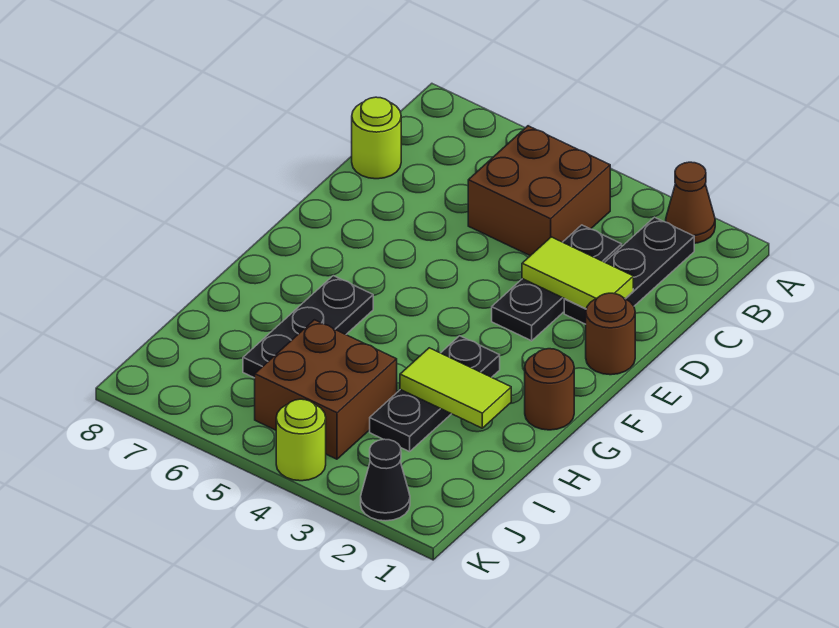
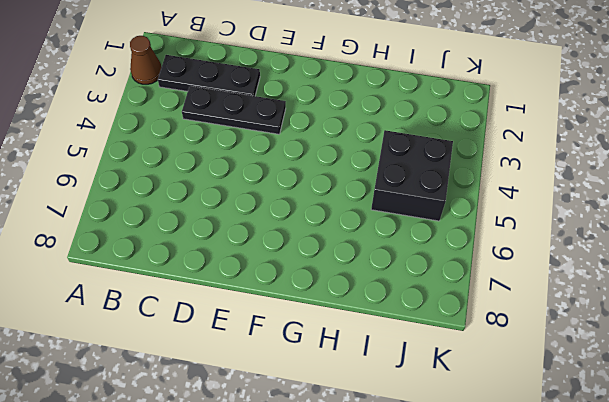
black 2x2 brick [371,130,453,221] -> brown 2x2 brick [255,320,397,459]
none -> brown 2x2 brick [468,126,610,256]
none -> lime 1x1 round brick [352,97,401,179]
none -> brown 1x1 round brick [586,293,635,375]

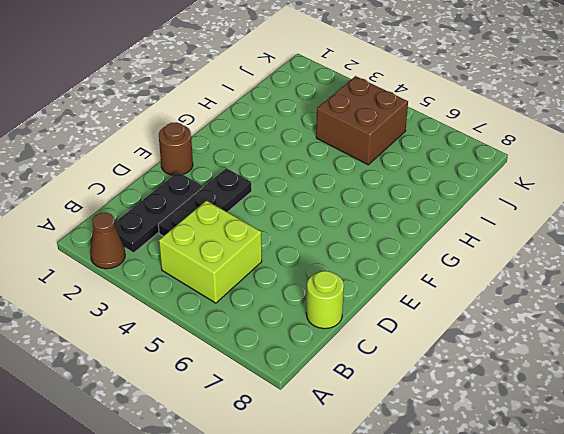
lime 2x2 brick [159,201,262,303] -> brown 2x2 brick [468,126,610,256]
none -> brown 1x1 round brick [525,349,574,430]
none -> black 1x3 plate [370,336,500,452]
none -> black 1x3 plate [243,276,373,378]

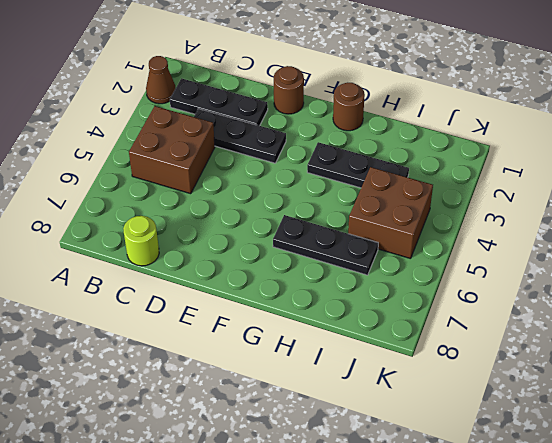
none -> black 1x1 cone [361,439,410,521]
none -> lime 1x1 round brick [276,399,326,481]
none -> lime 1x2 tile [522,237,633,309]

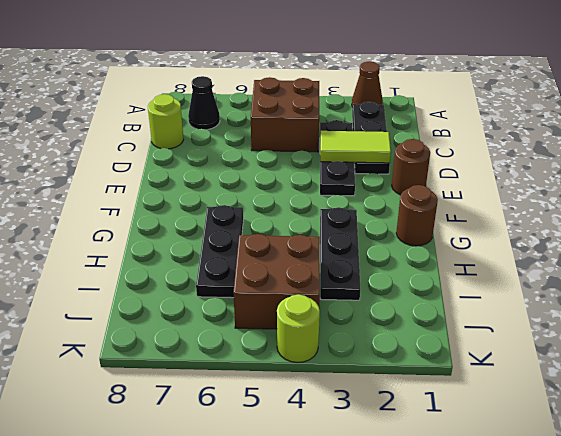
black 1x1 cone [188,76,220,130] -> black 1x1 cone moved to [361,439,410,521]
none -> lime 1x2 tile [400,348,511,428]

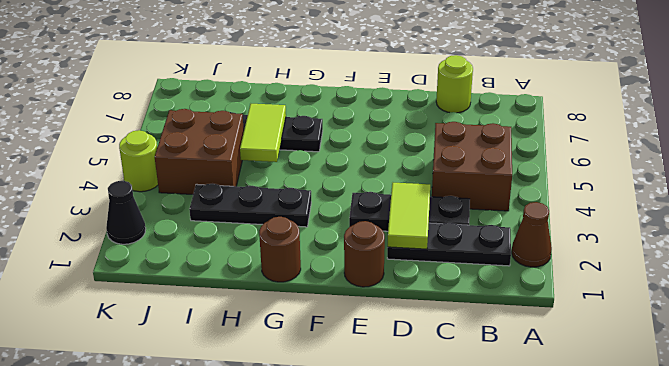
lime 1x2 tile [240,104,286,162] -> lime 1x2 tile moved to [400,348,511,428]

